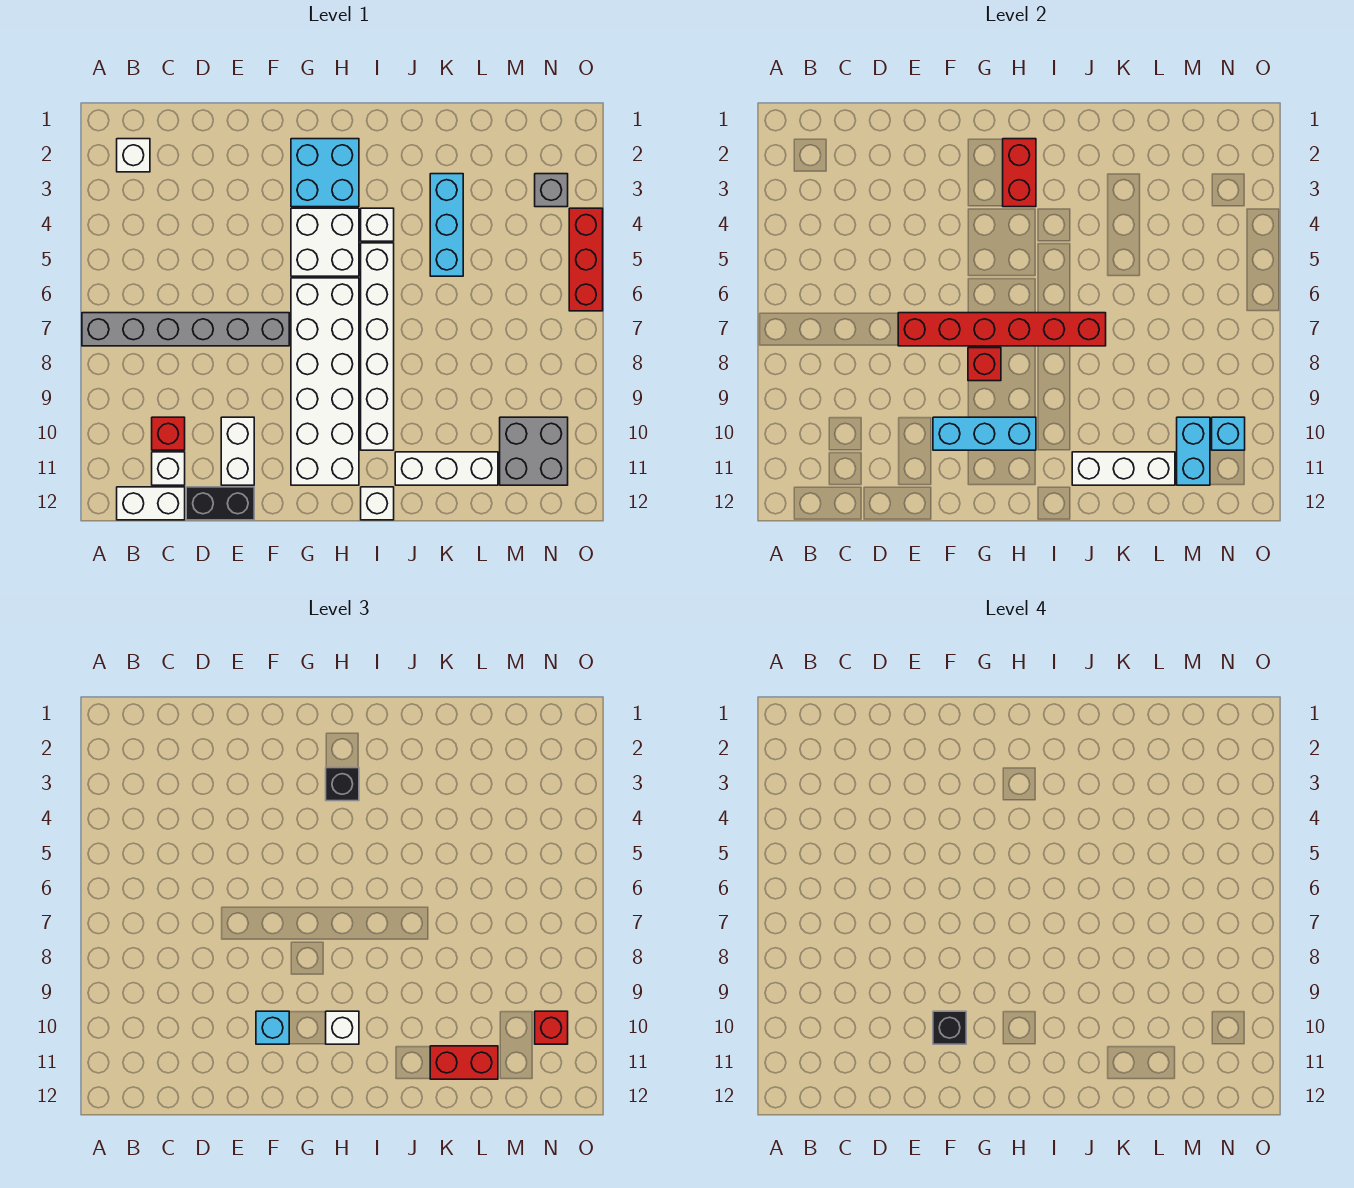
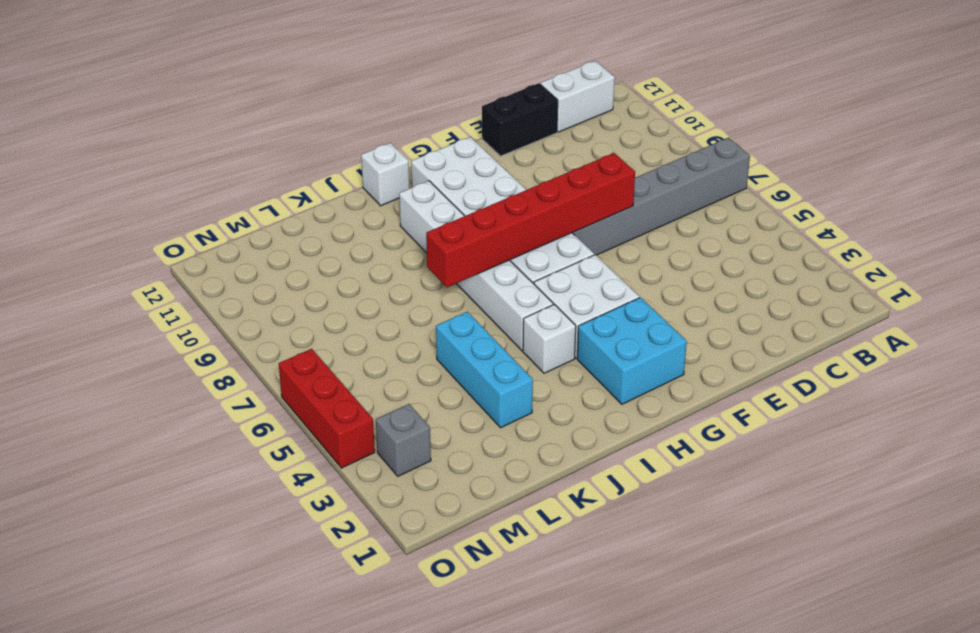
none -> white 1x1 brick [117,139,150,172]
none -> red 1x1 brick [152,417,185,450]
none -> white 1x1 brick [152,452,185,485]
none -> white 1x2 brick [221,417,254,485]

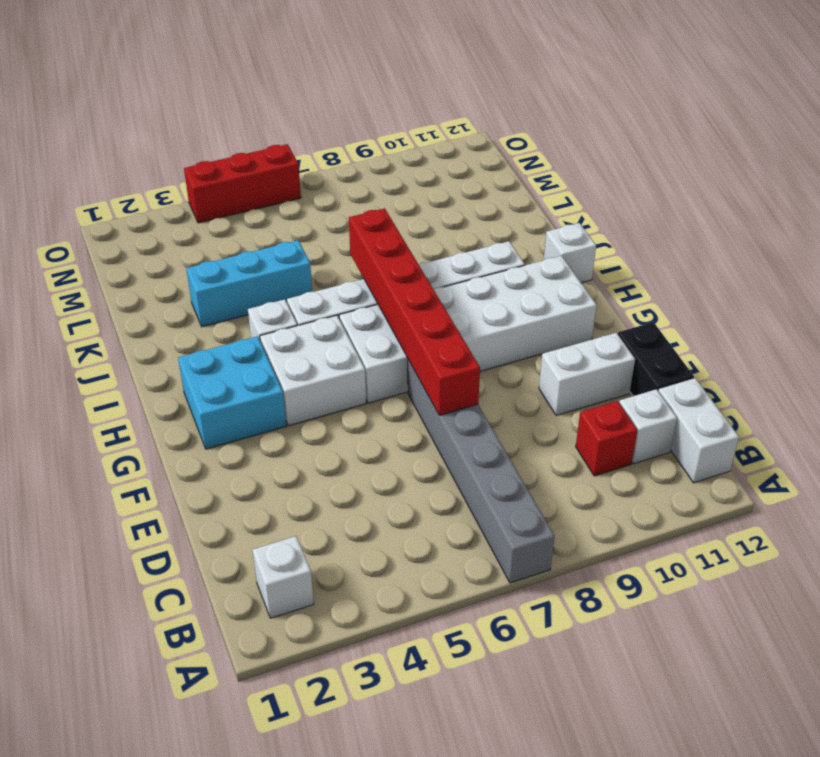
none -> white 1x3 brick [395,452,498,485]
none -> grey 2x2 brick [500,417,568,485]
none -> grey 1x1 brick [535,174,568,207]
none -> cyan 1x3 brick [933,417,1036,450]

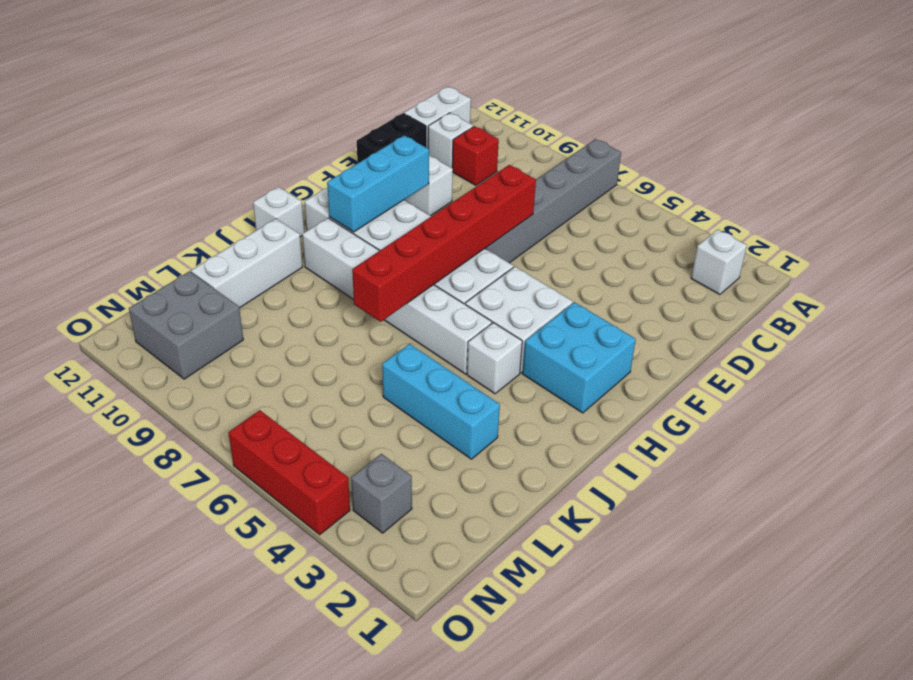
none -> red 1x1 brick [968,348,1001,381]
none -> red 1x2 brick [1003,139,1036,207]
none -> white 1x3 brick [1072,452,1175,485]
none -> cyan 1x2 brick [1177,417,1210,485]

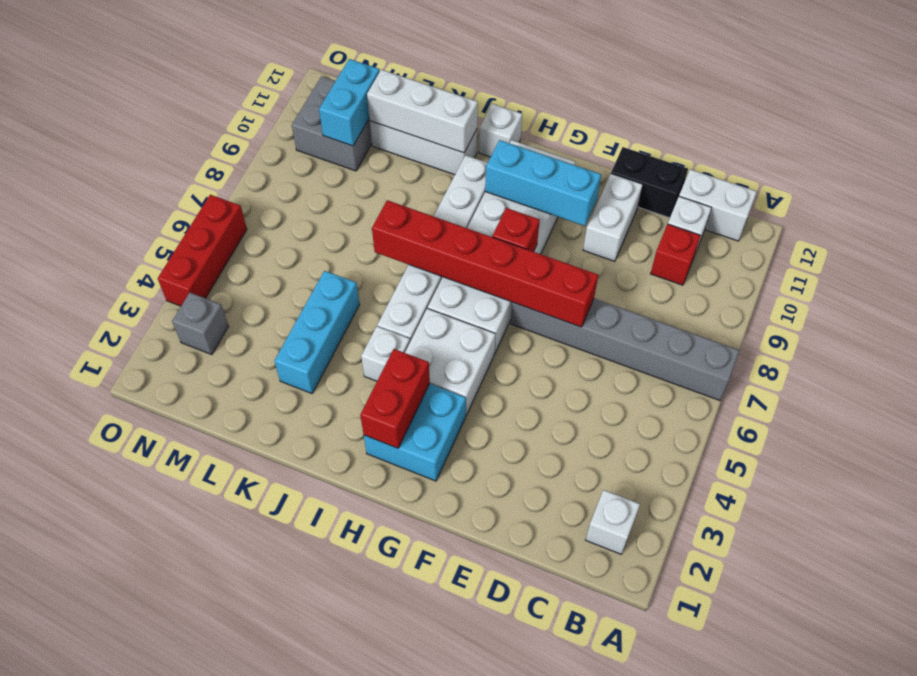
none -> cyan 1x1 brick [1212,417,1245,450]
none -> cyan 1x1 brick [256,1011,289,1044]
none -> black 1x1 brick [326,768,359,801]
none -> white 1x1 brick [326,1011,359,1044]

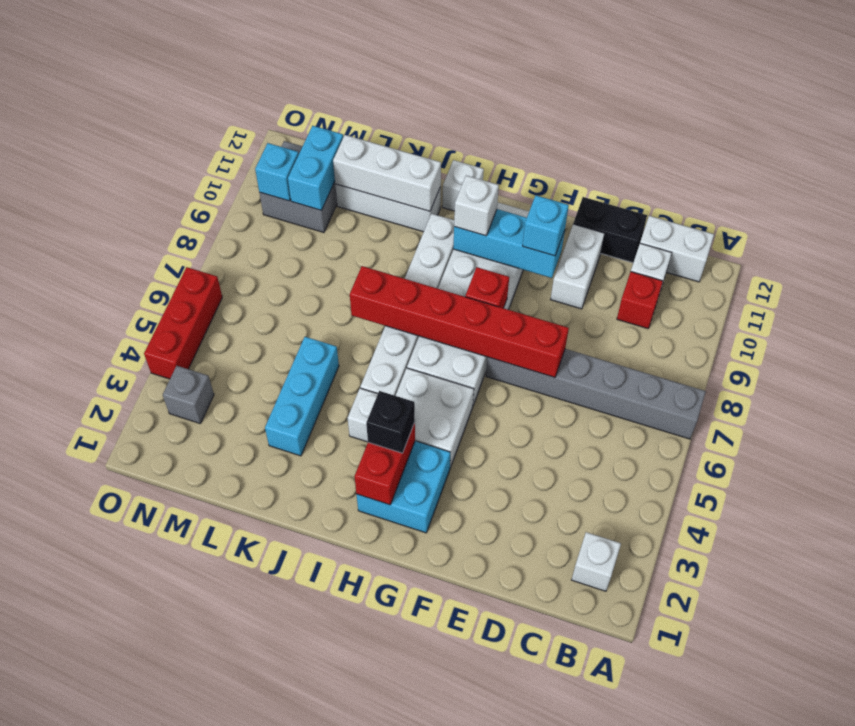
none -> red 1x2 brick [430,1046,498,1079]
none -> red 1x1 brick [535,1011,568,1044]
none -> black 1x1 brick [933,1011,966,1044]

